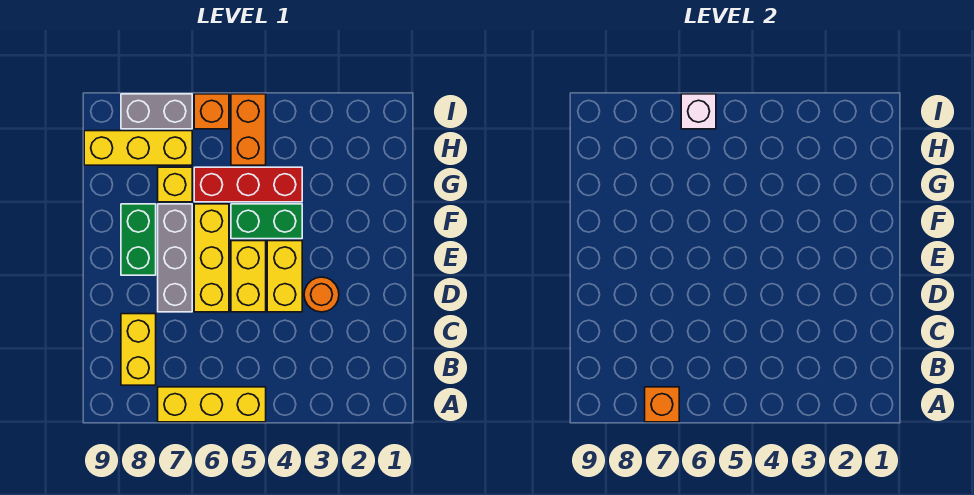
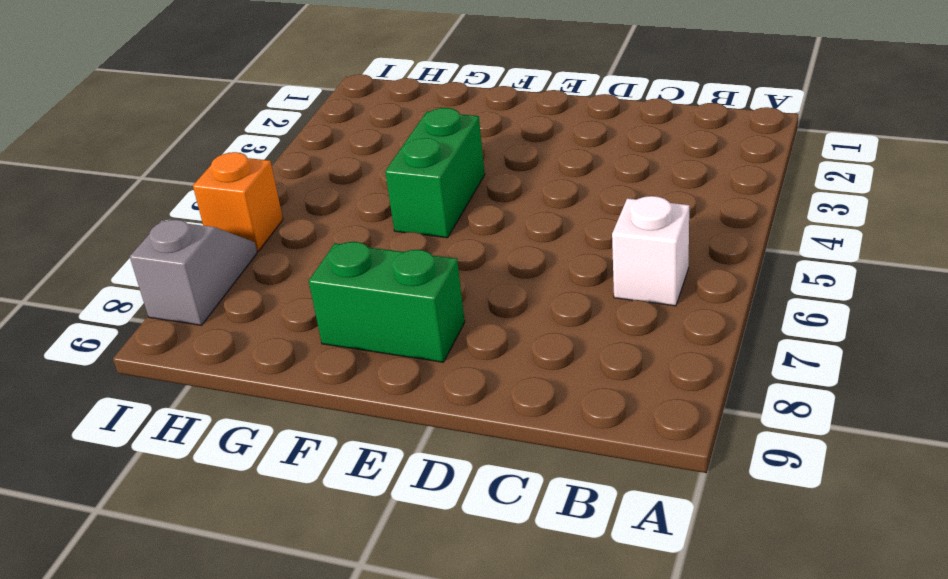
white 1x1 brick [612,196,689,306] -> white 1x1 brick moved to [681,94,716,129]
grey 1x2 slope [130,219,257,325] -> grey 1x2 brick [121,94,192,129]
none -> yellow 1x3 brick [158,387,266,422]
none -> yellow 1x2 brick [121,314,156,385]
none -> orange 1x1 round brick [304,277,339,312]

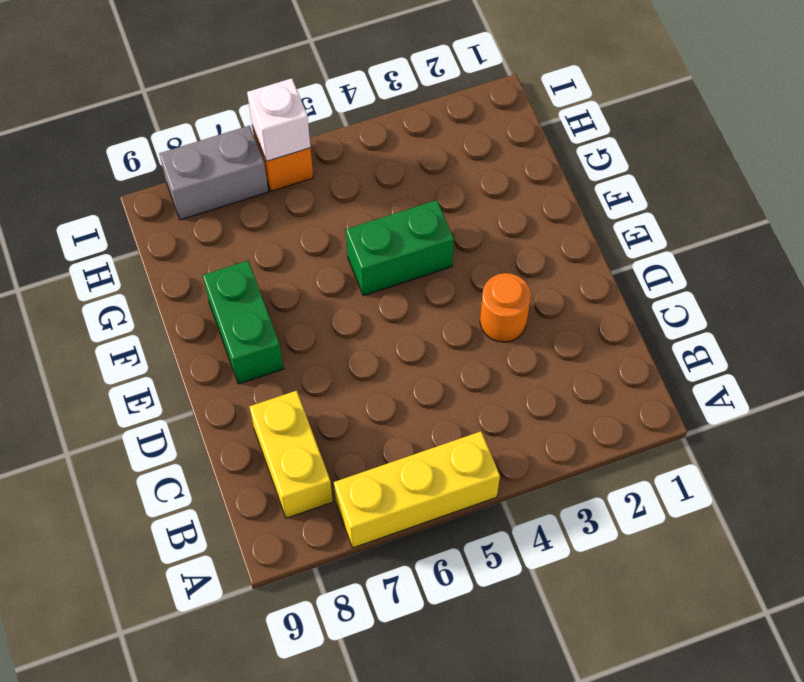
none -> yellow 1x2 brick [267,241,302,312]
none -> yellow 1x2 brick [231,241,266,312]
none -> yellow 1x3 brick [194,204,229,312]

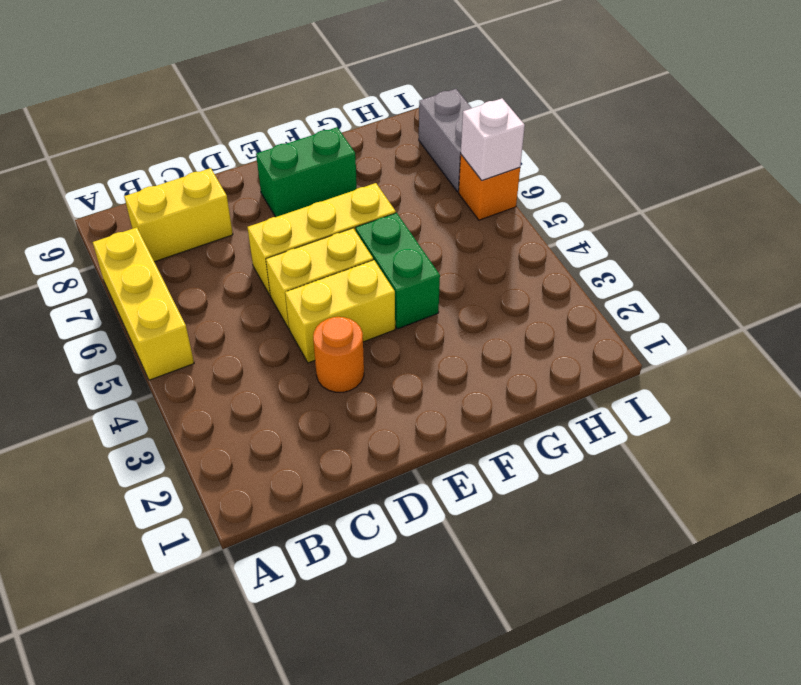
none -> grey 1x3 brick [158,204,192,312]
none -> red 1x3 brick [194,167,302,202]
none -> yellow 1x1 brick [158,167,192,202]

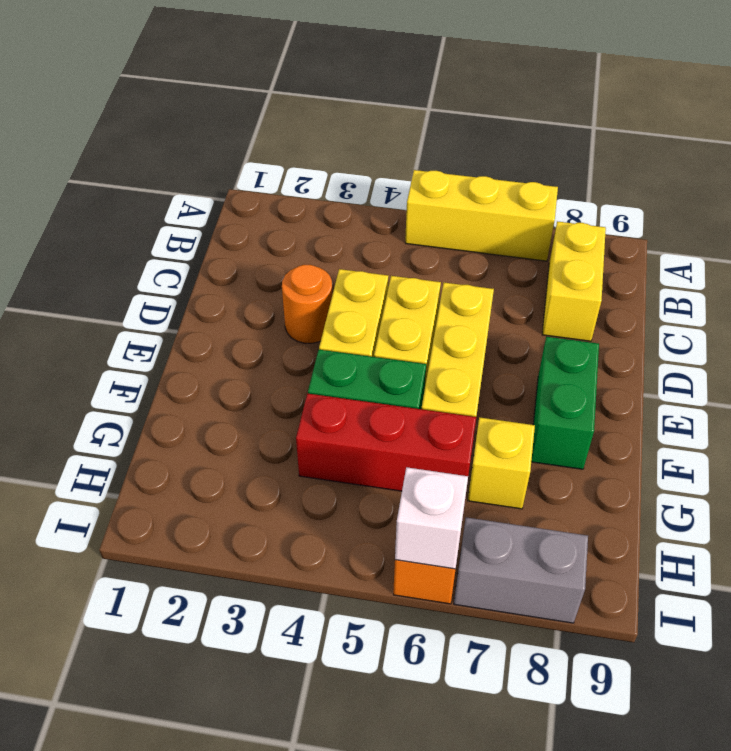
none -> grey 1x3 brick [158,204,192,312]
none -> orange 1x2 brick [231,94,266,165]
none -> yellow 1x3 brick [84,131,192,165]

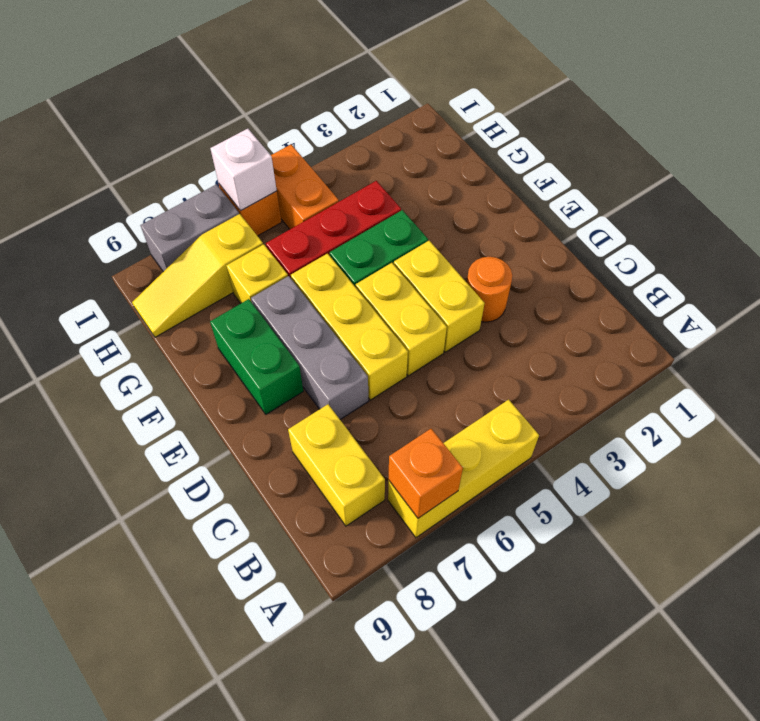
yellow 1x3 slope [132,214,263,337] -> yellow 1x3 brick [84,131,192,165]

